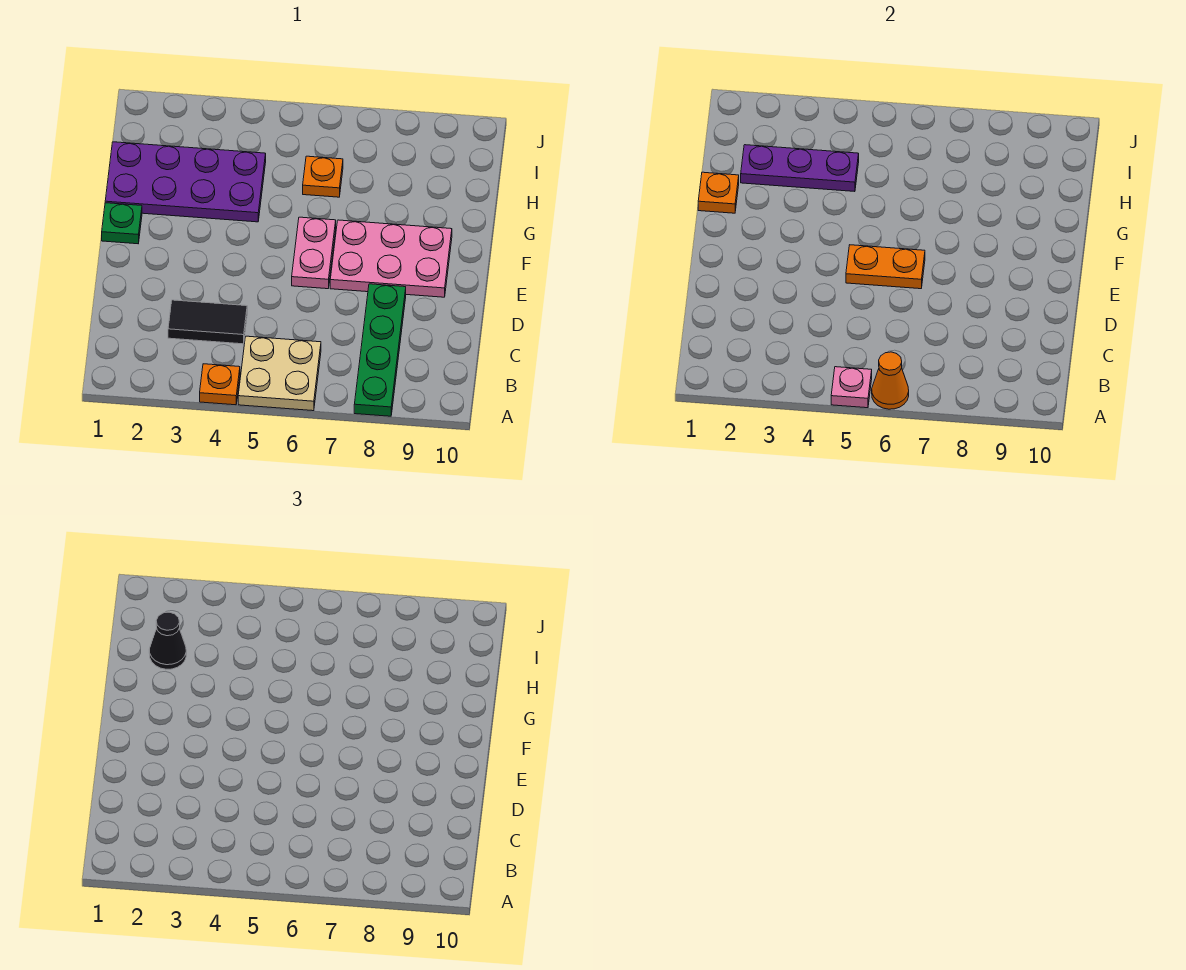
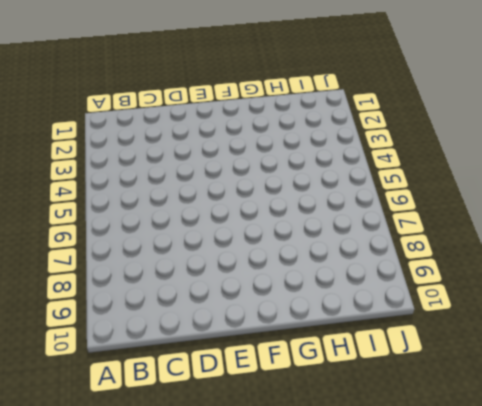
none -> orange 1x1 plate [200,364,240,405]
none -> tan 2x2 plate [238,336,321,411]
none -> green 1x4 plate [354,284,406,416]

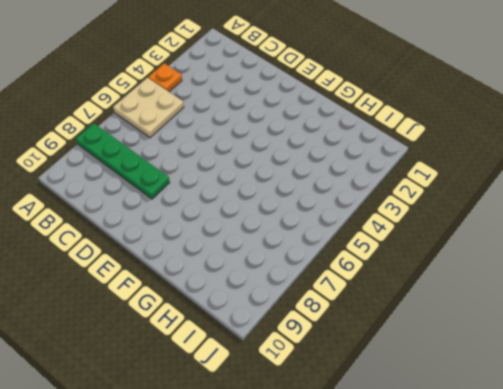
none -> black 1x2 tile [168,300,247,344]
none -> pink 1x2 plate [292,217,336,289]
none -> pink 2x3 plate [330,220,452,297]

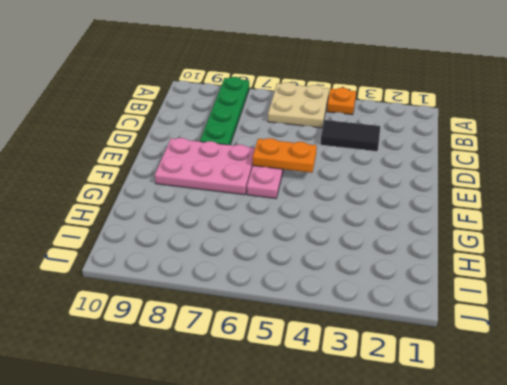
none -> green 1x1 plate [102,203,142,244]
none -> purple 2x4 plate [105,142,266,222]
none -> orange 1x1 plate [303,156,343,197]

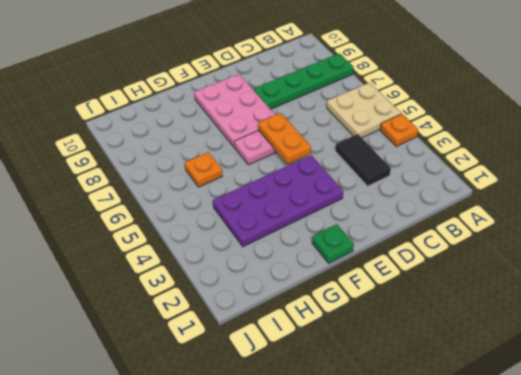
purple 2x4 plate [213,155,343,247] -> purple 2x4 plate turned to [105,142,266,222]
none -> pink 1x1 plate [831,367,872,408]
none -> orange 1x1 cone [872,352,909,409]
none -> orange 1x1 plate [698,172,739,213]

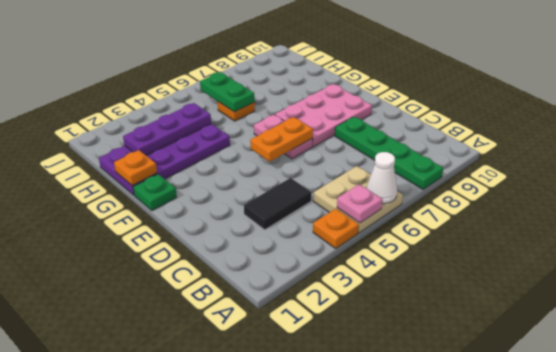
white 1x1 cone [366,152,397,204] -> orange 1x1 cone [872,352,909,409]
green 1x2 plate [200,72,255,112] -> none
none -> black 1x1 cone [149,612,186,669]

